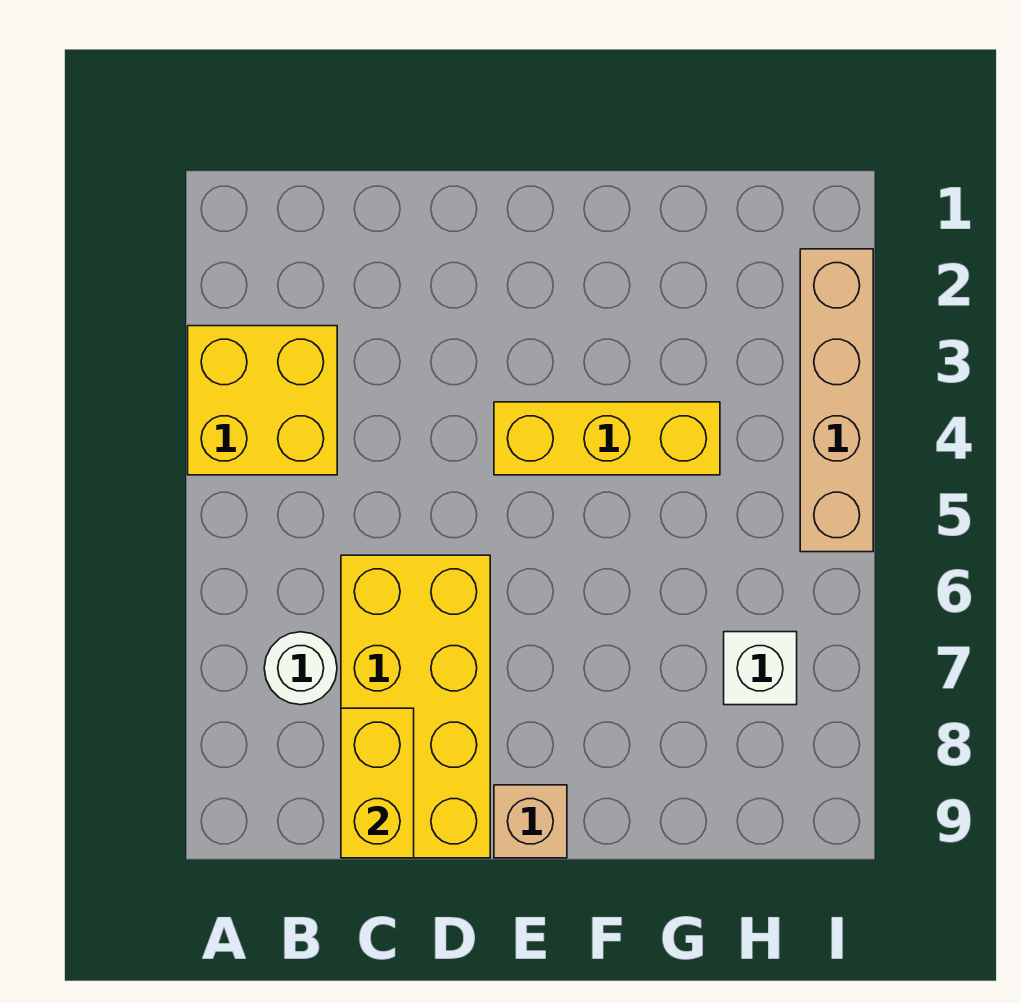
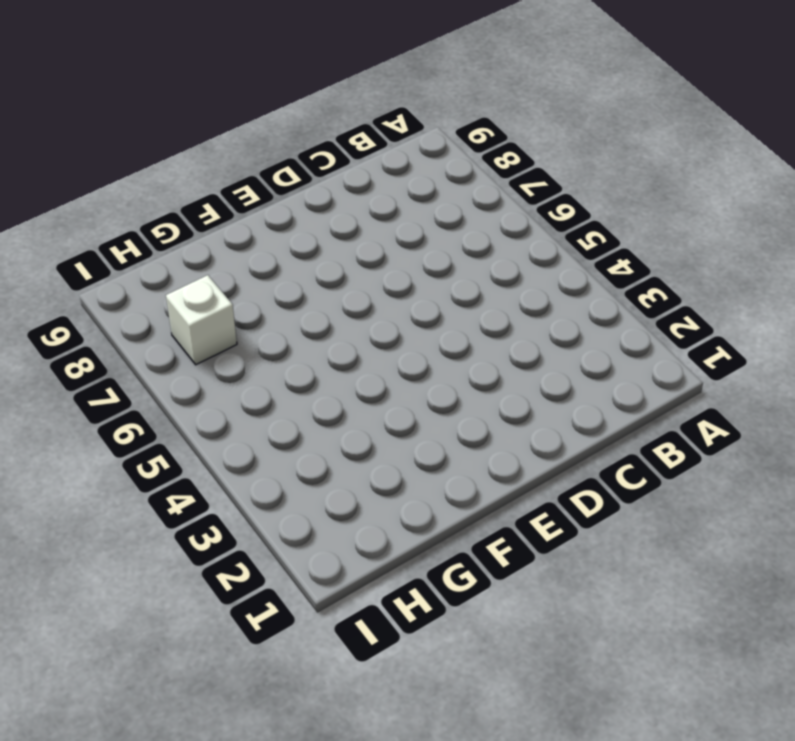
none -> yellow 2x2 brick [188,326,337,475]
none -> white 1x1 round brick [264,632,337,705]

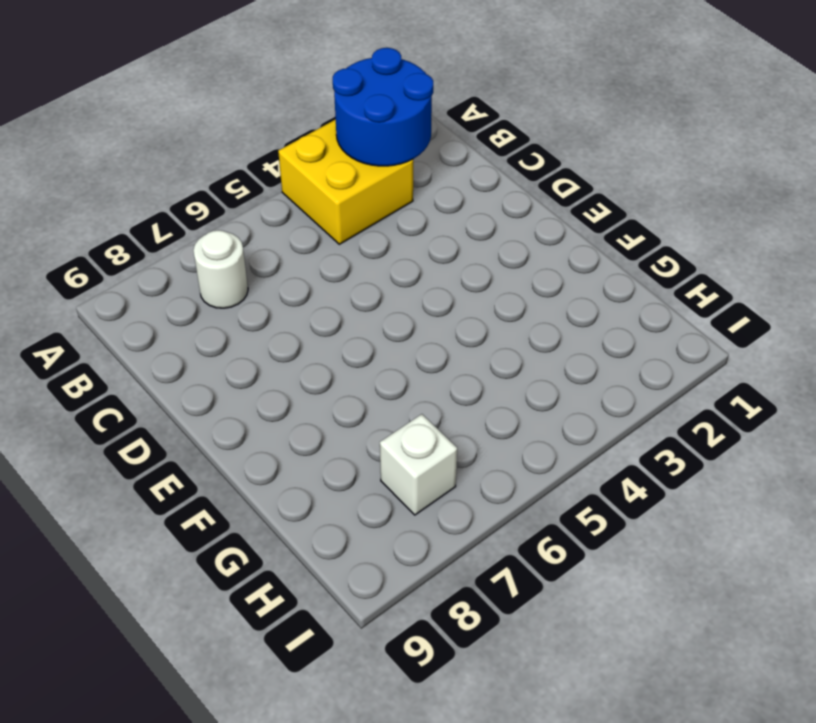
blue 2x2 round brick [333,48,433,166] -> none
none -> yellow 2x4 brick [341,555,490,858]
none -> yellow 1x3 brick [494,402,720,475]

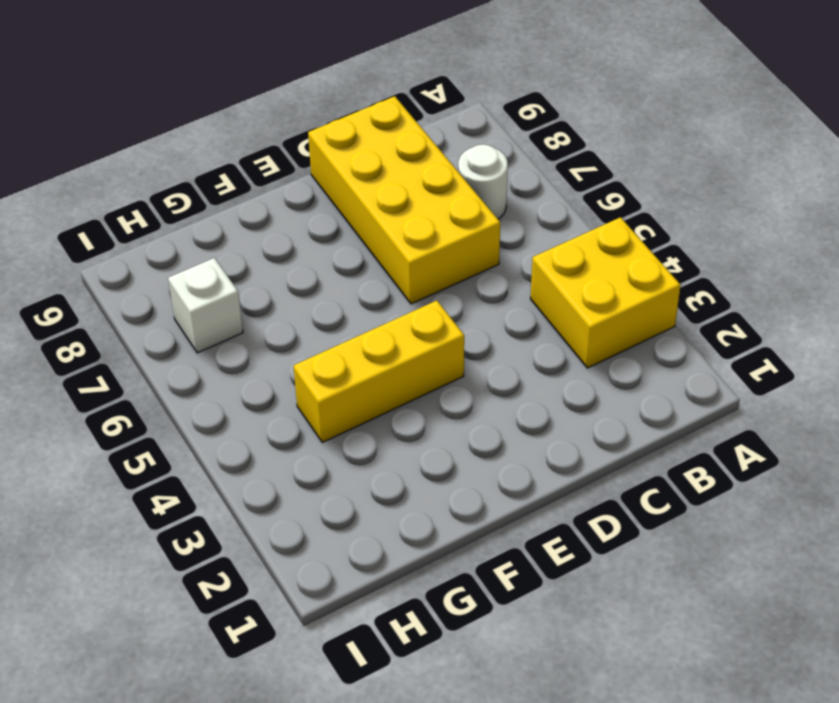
none -> tan 1x1 brick [494,785,567,858]
none -> tan 1x4 brick [800,249,873,552]

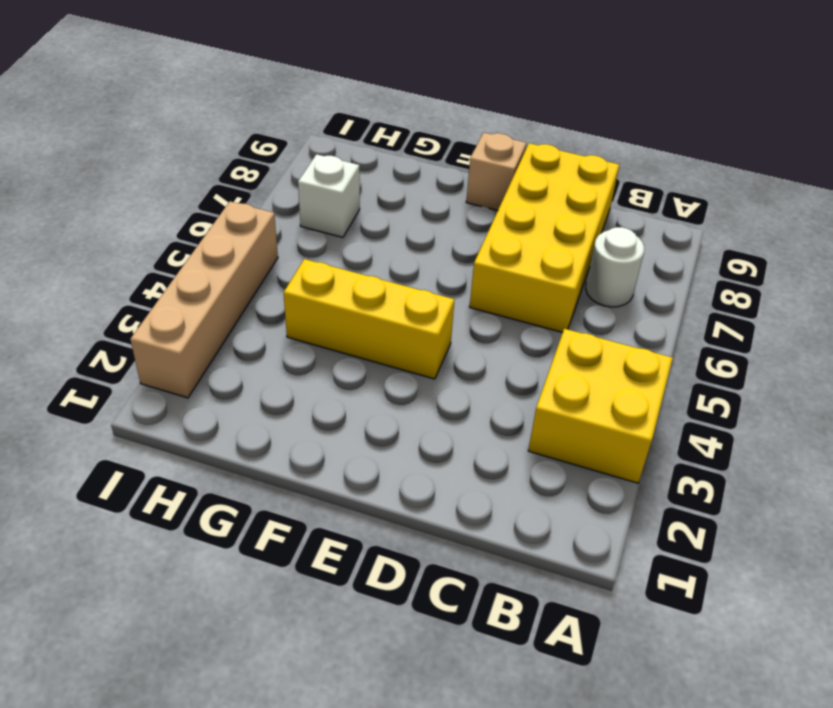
none -> yellow 1x2 brick [341,708,414,858]

